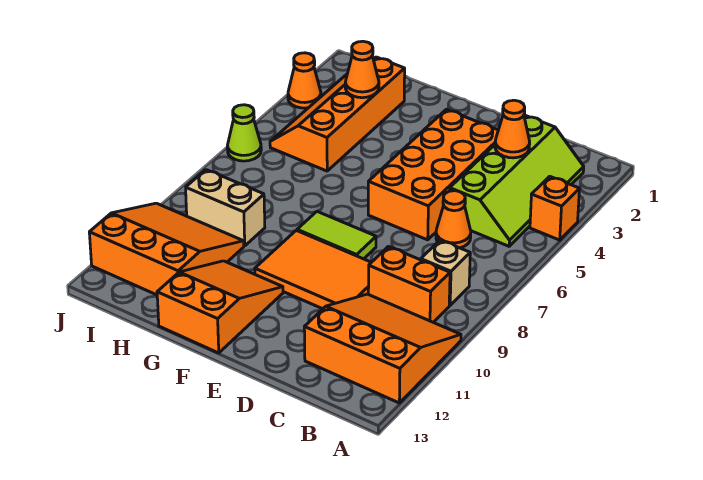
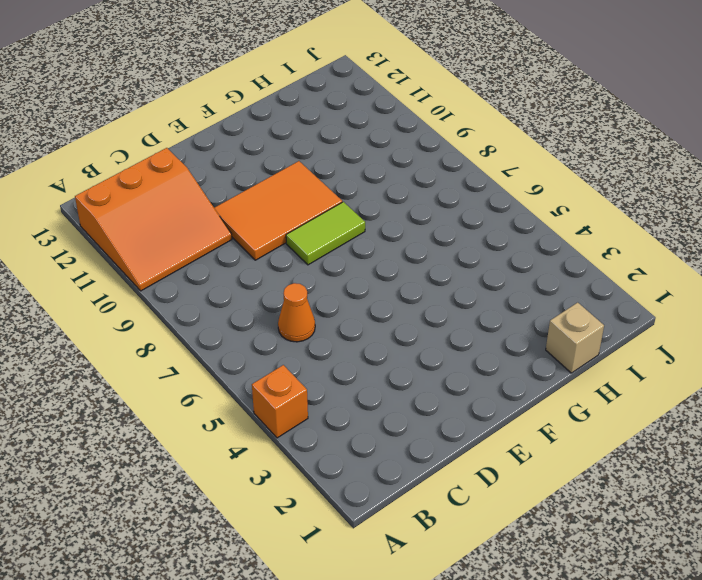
tan 1x1 brick [546,303,604,373] -> tan 1x1 brick moved to [421,240,470,305]
none -> lime 2x4 slope [450,116,584,246]
none -> orange 1x2 brick [368,247,450,322]
none -> orange 2x4 brick [368,110,498,240]

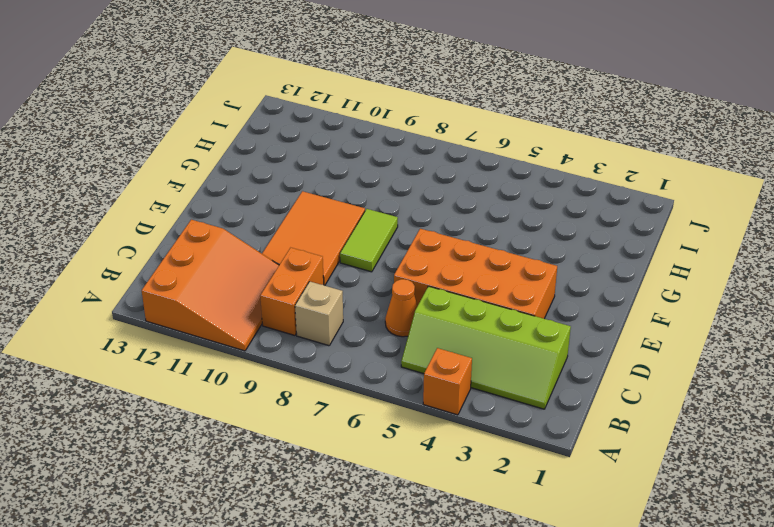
none -> orange 2x3 slope [157,261,283,353]
none -> orange 2x4 slope [270,57,405,171]
none -> tan 1x2 brick [186,170,265,246]

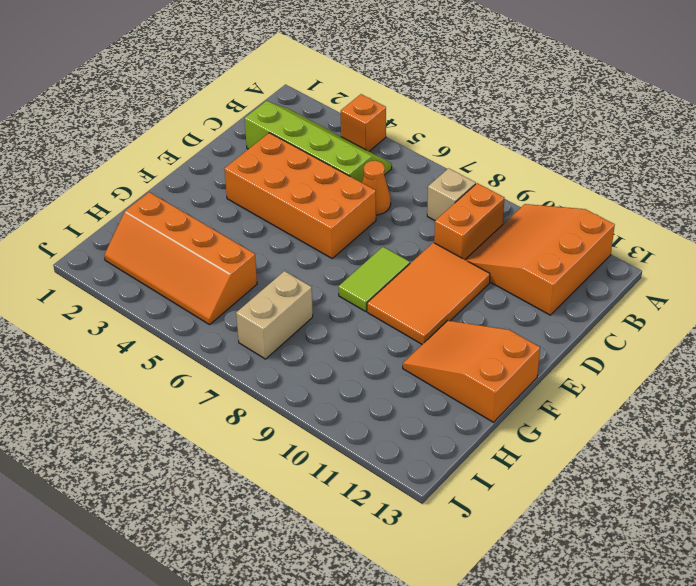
tan 1x2 brick [236,271,313,359] -> tan 1x2 brick moved to [186,170,265,246]
none -> orange 3x3 slope [89,203,244,295]
none -> orange 1x1 cone [288,53,321,108]
none -> lime 1x1 cone [227,105,261,161]

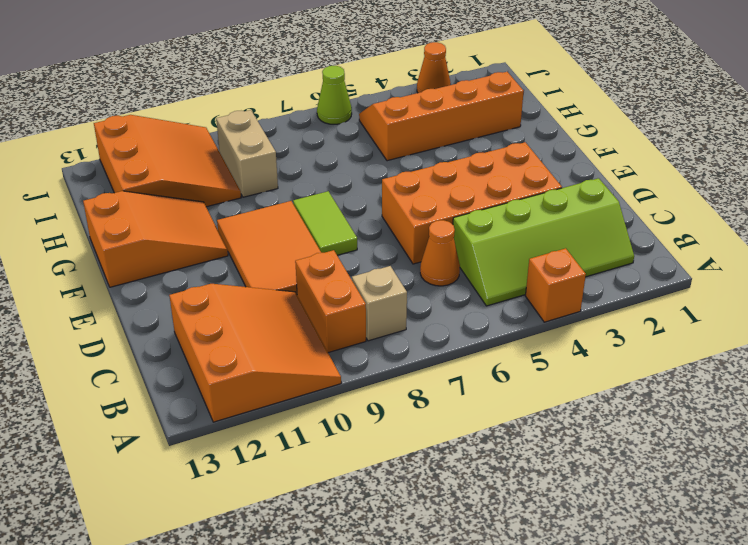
none -> orange 1x1 cone [495,100,530,158]
none -> orange 1x1 cone [345,41,379,98]

